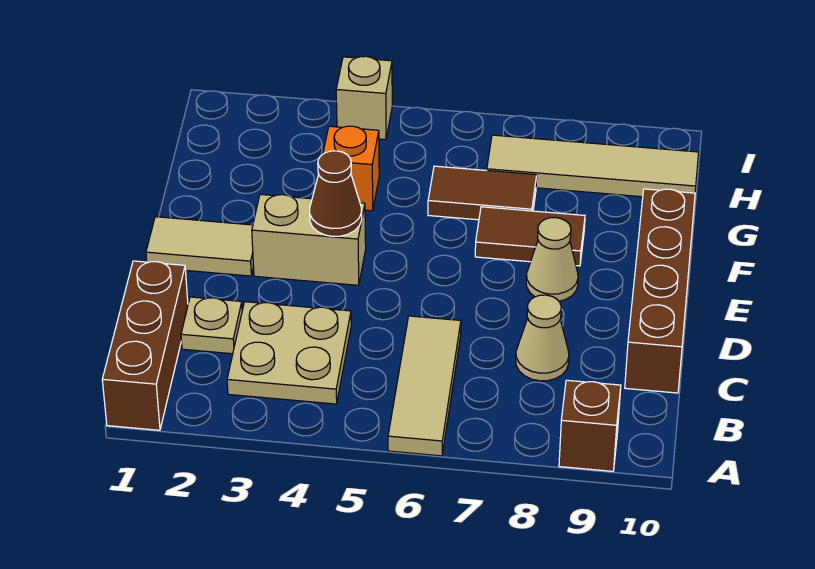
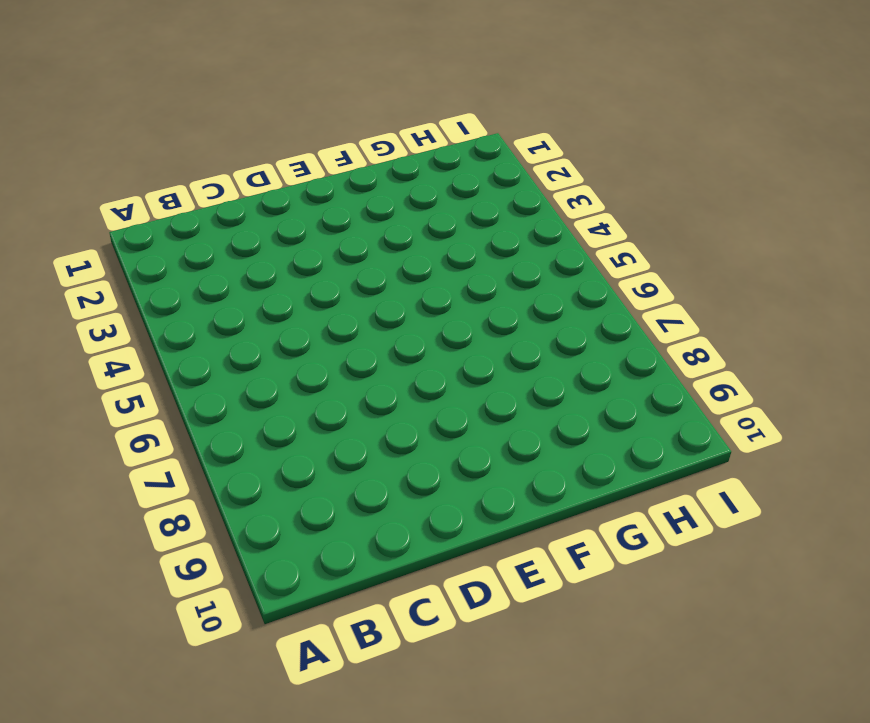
none -> brown 1x3 brick [102,261,188,430]
none -> tan 1x3 tile [388,316,461,456]
none -> brown 1x1 brick [559,380,621,471]

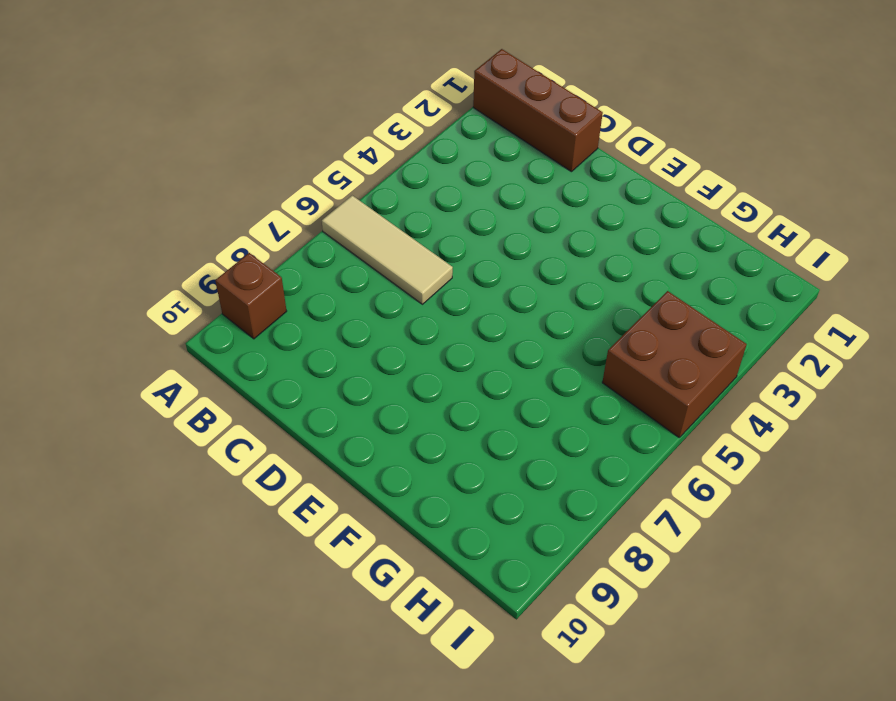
brown 2x2 brick [602,291,747,438] -> tan 1x1 brick [336,56,392,140]
none -> tan 2x2 plate [227,302,351,404]
none -> tan 1x1 plate [181,297,242,354]
none -> tan 1x1 cone [516,295,569,381]

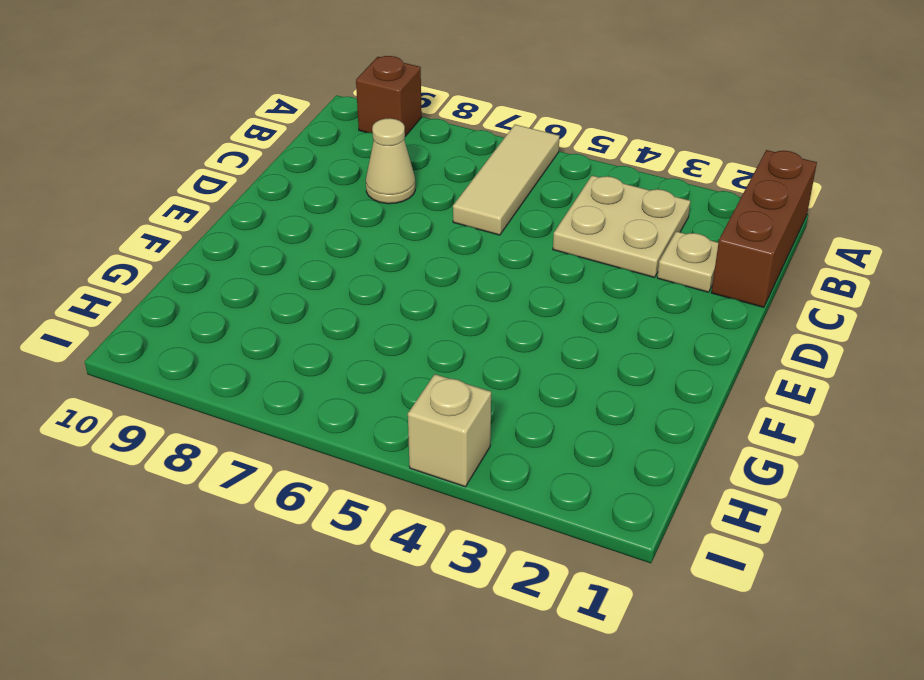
none -> brown 1x4 brick [625,189,695,393]
none -> tan 1x2 tile [146,217,254,276]
none -> tan 1x2 brick [252,194,366,285]

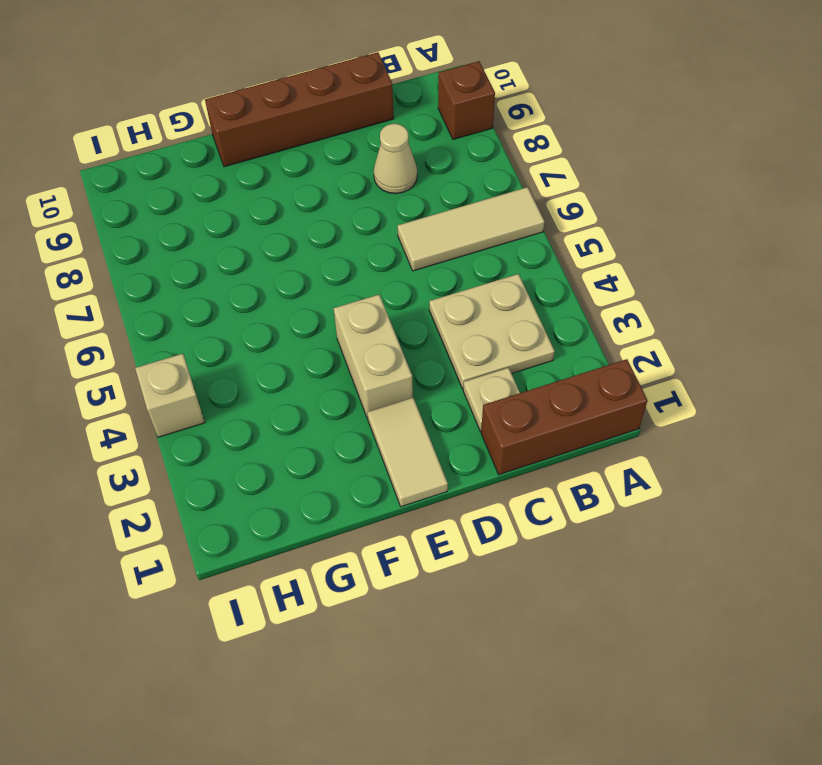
none -> tan 1x1 cone [526,218,578,301]
none -> brown 1x2 tile [475,207,585,266]
none -> orange 1x1 brick [323,126,379,211]

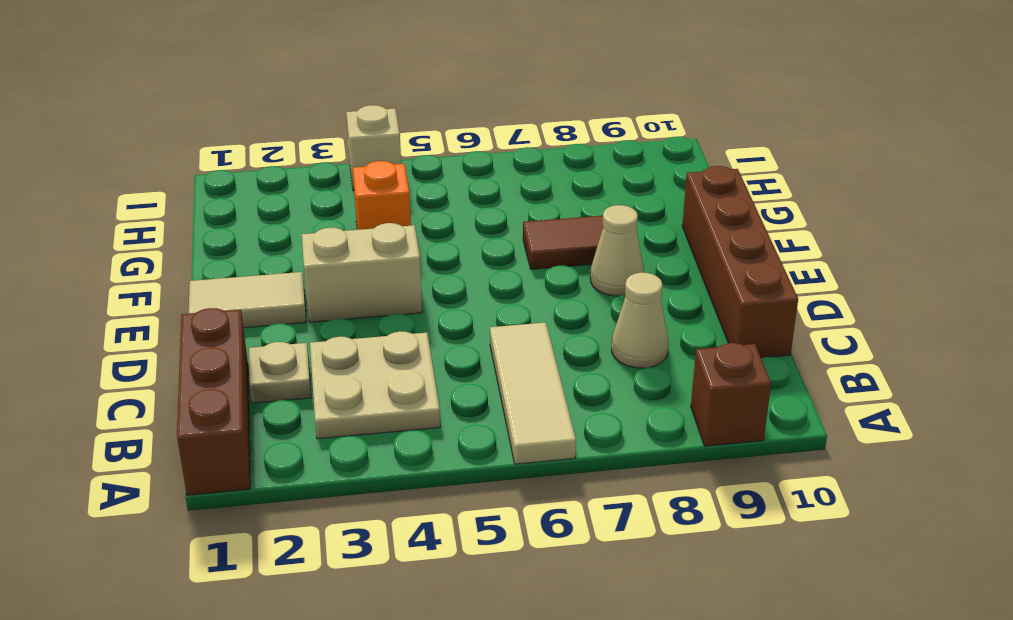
none -> brown 1x2 tile [428,166,537,220]
none -> tan 1x4 tile [487,135,699,197]
none -> brown 1x1 cone [310,151,362,236]

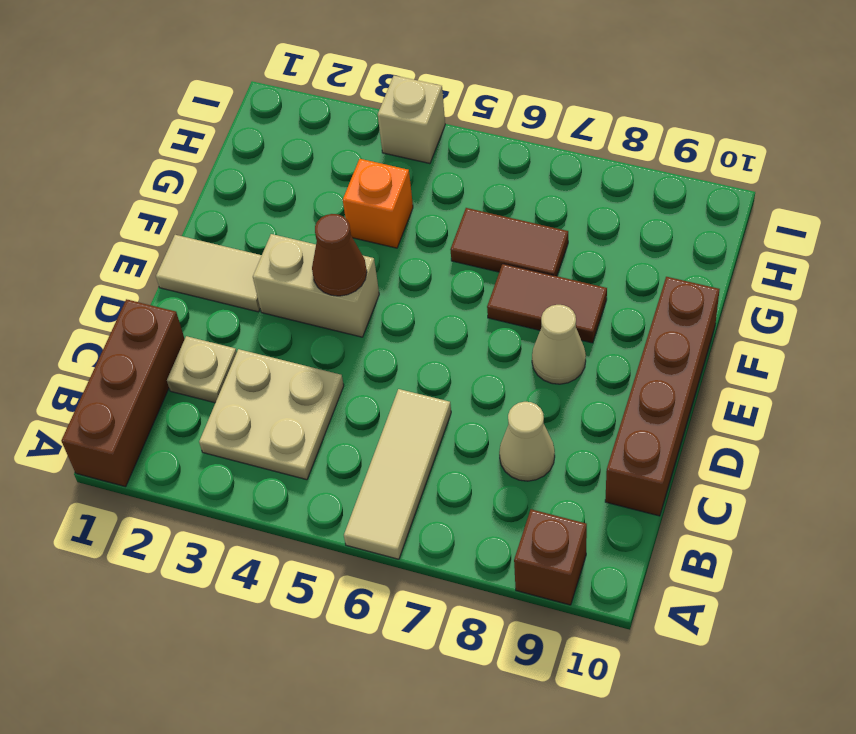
none -> tan 1x4 tile [487,135,699,197]

